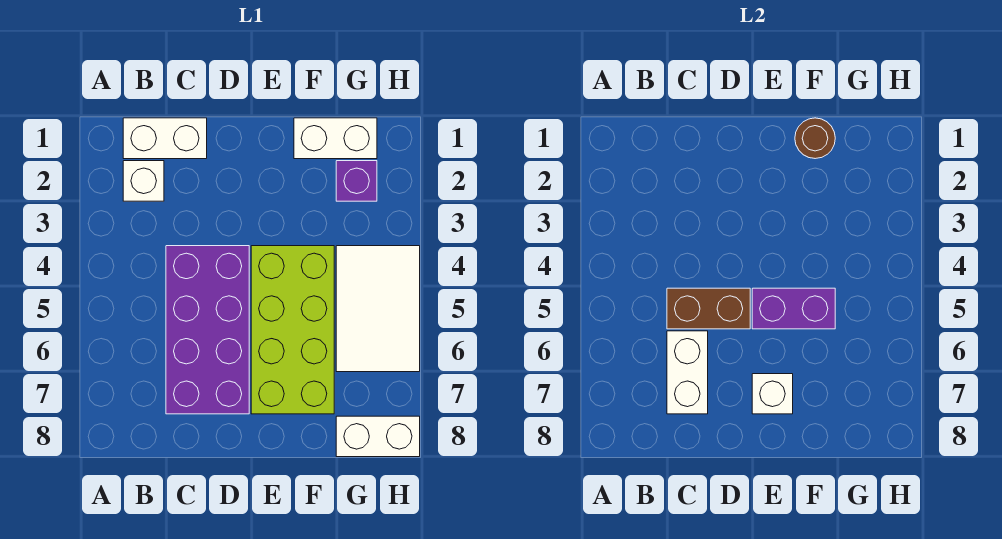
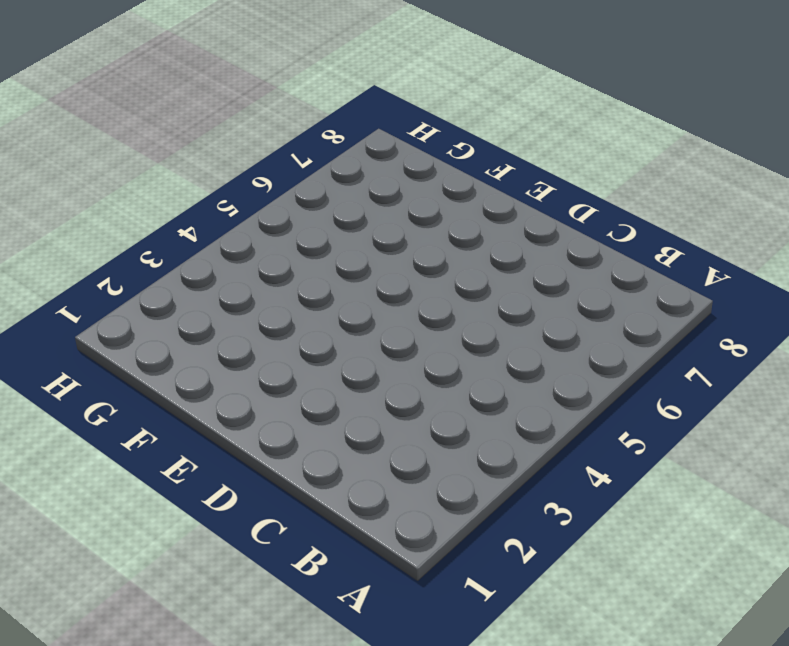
none -> white 1x2 brick [123,118,207,159]
none -> white 1x1 brick [123,161,164,201]
none -> purple 2x4 brick [166,246,249,414]

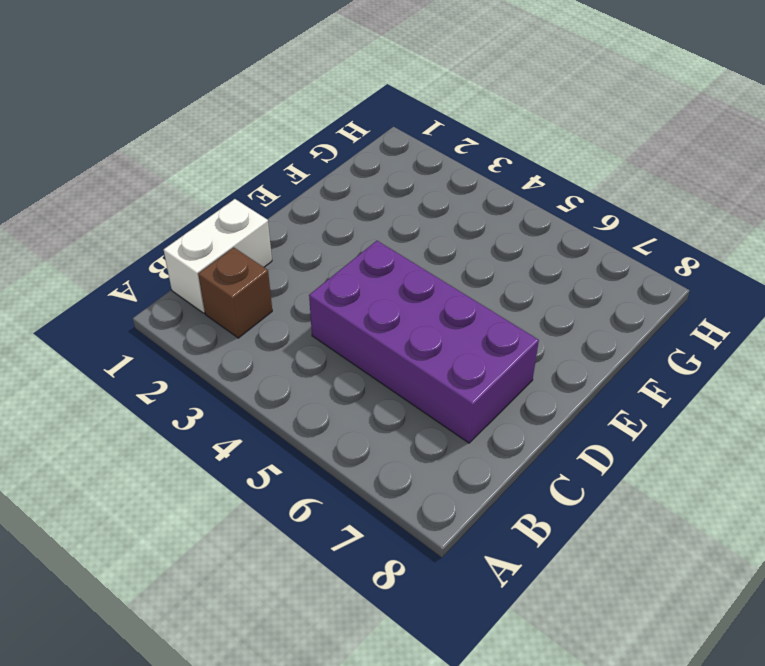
brown 1x1 brick [198,247,272,338] -> white 1x1 brick [123,161,164,201]
none -> lime 2x4 brick [251,246,334,414]
none -> white 1x2 brick [294,118,377,159]
none -> purple 1x1 brick [336,161,377,201]

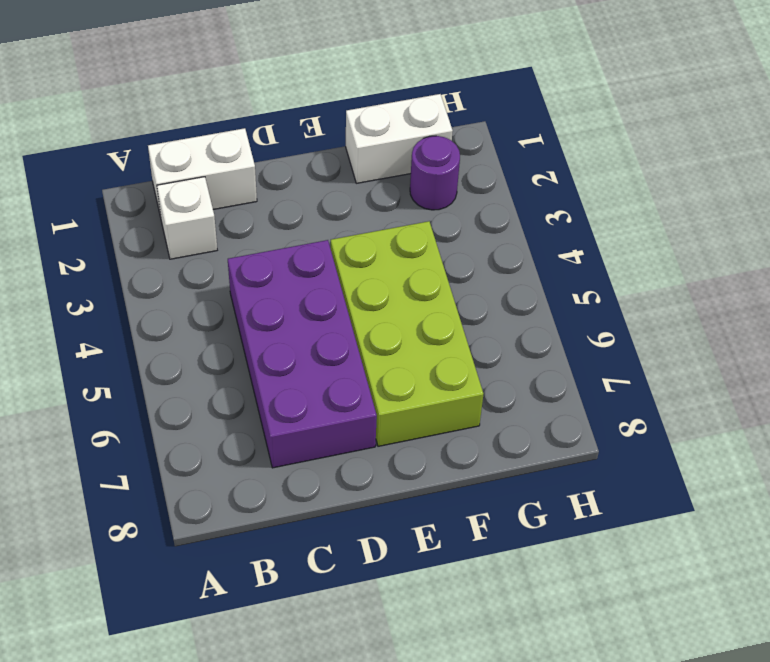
purple 1x1 round brick [410,136,460,210] -> purple 1x1 brick [336,161,377,201]
none -> white 2x3 tile [336,246,420,372]
none -> white 1x2 brick [336,416,420,457]
none -> brown 1x2 brick [667,288,750,329]

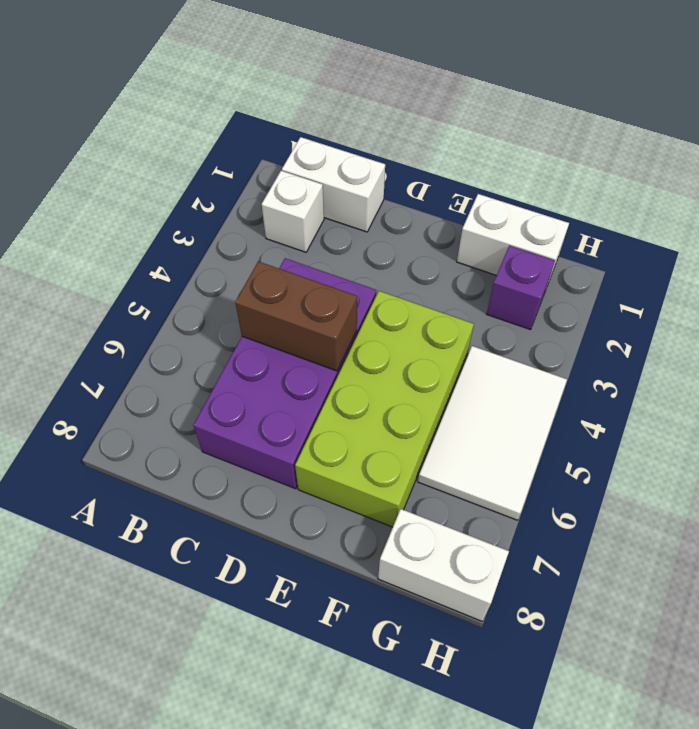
none -> white 1x2 brick [667,331,708,414]
none -> purple 1x2 brick [752,288,835,329]
none -> white 1x1 brick [752,374,793,414]

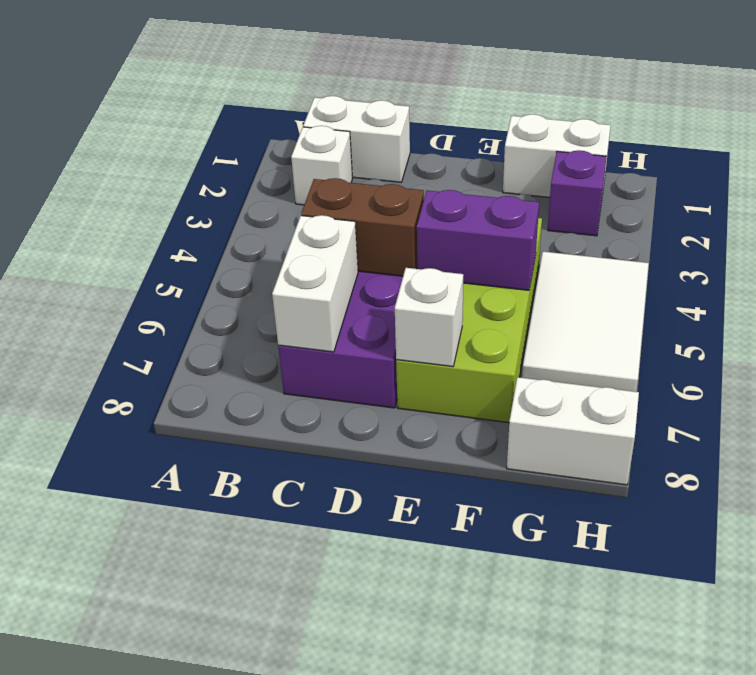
none -> brown 1x1 round brick [795,118,835,159]

